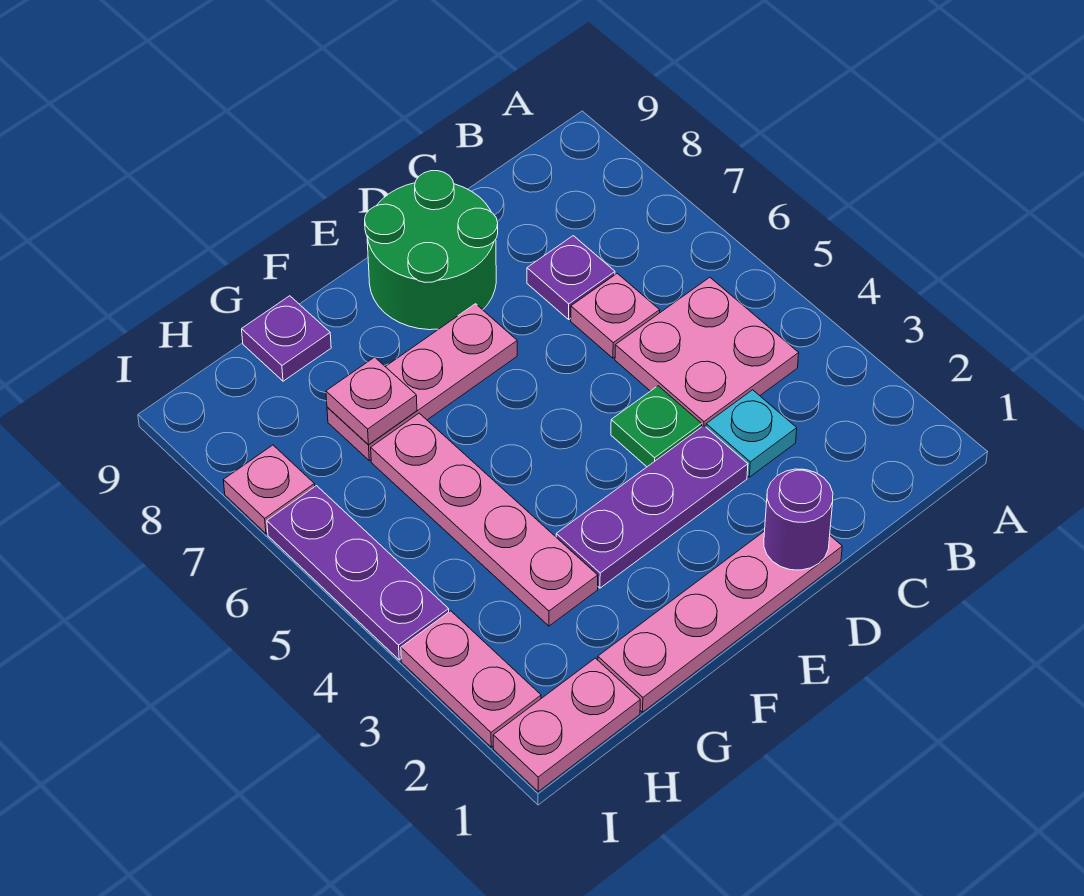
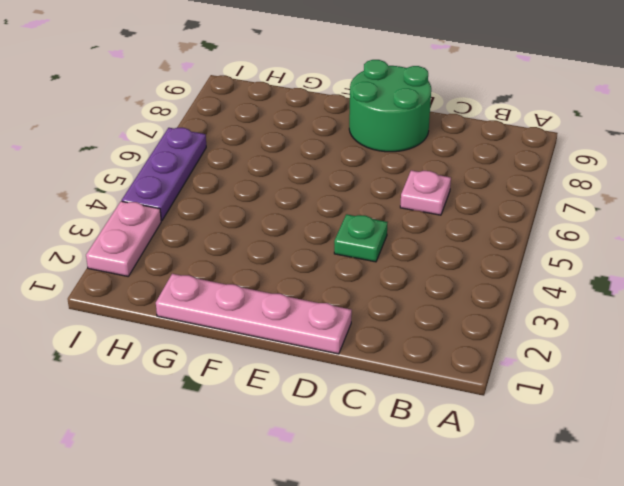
none -> pink 2x2 plate [615,277,799,427]
none -> cyan 1x1 plate [706,390,797,477]
none -> purple 1x1 plate [527,236,615,319]

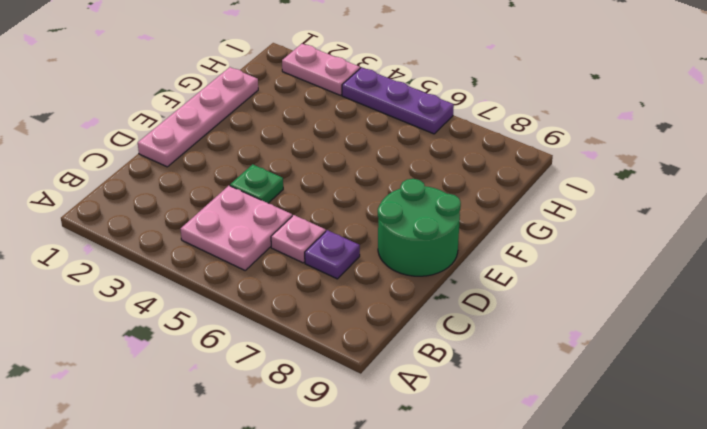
none -> cyan 1x1 plate [706,390,797,477]
none -> purple 1x3 plate [556,426,748,588]
none -> pink 1x3 plate [327,304,517,461]

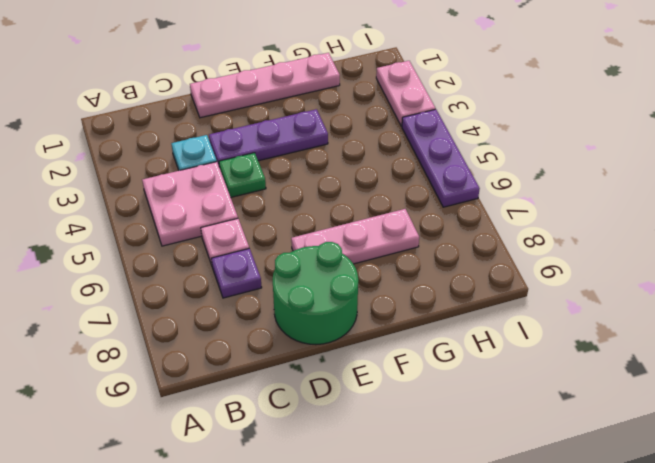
none -> pink 1x4 plate [371,413,598,626]
none -> purple 1x1 plate [242,296,331,381]
none -> pink 1x2 plate [493,658,640,792]

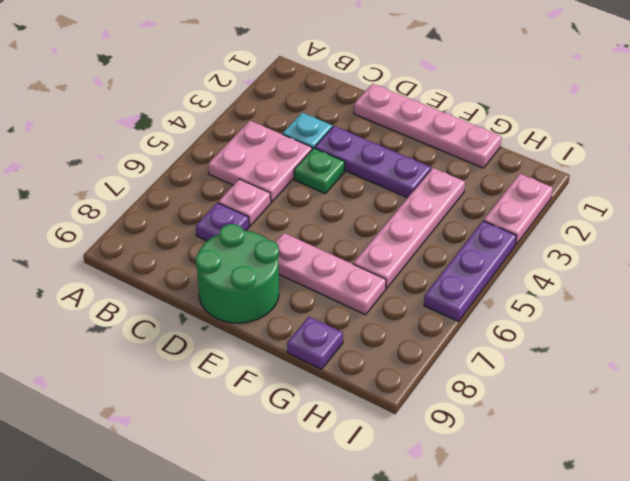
none -> pink 1x2 plate [493,658,640,792]
none -> pink 1x1 plate [223,445,315,534]
none -> purple 1x1 round brick [764,469,833,570]

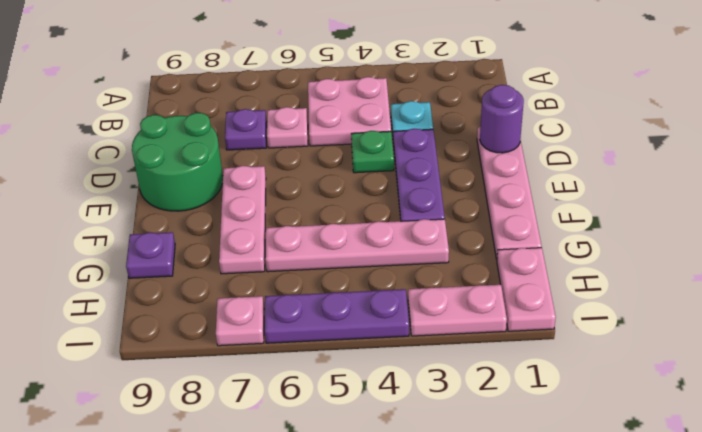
none -> pink 1x1 plate [326,357,417,445]

